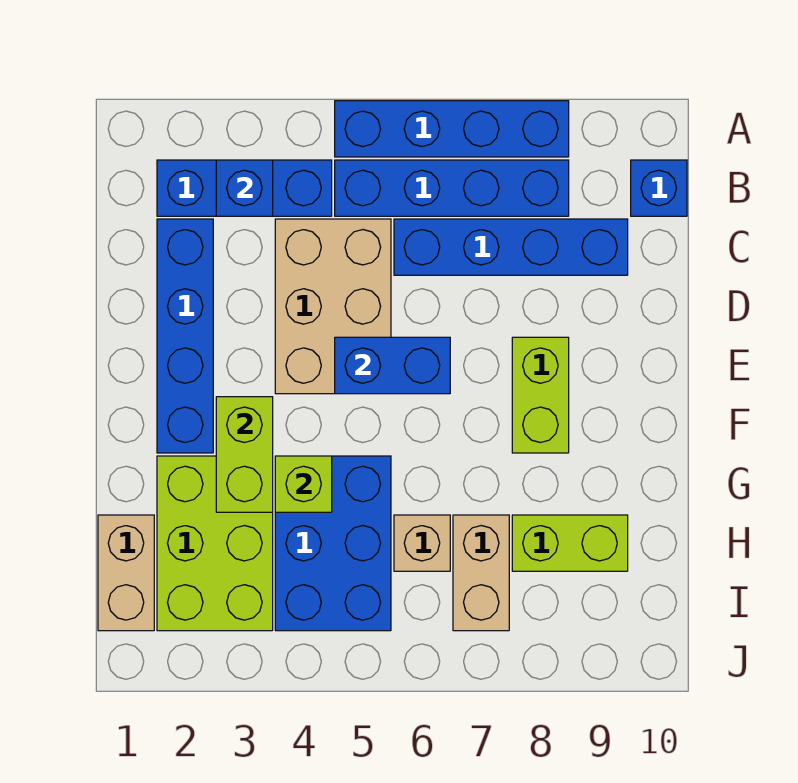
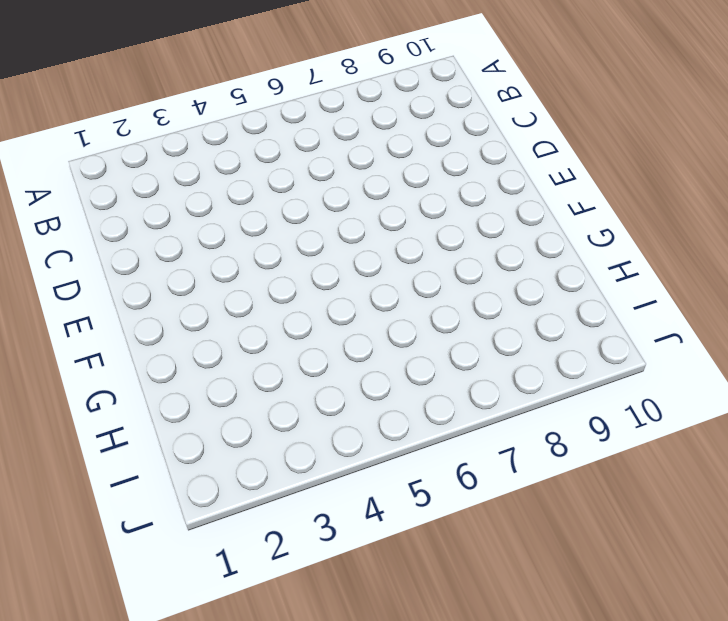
none -> blue 1x4 brick [335,101,569,157]
none -> blue 1x3 brick [157,160,332,216]
none -> blue 1x4 brick [335,160,569,216]

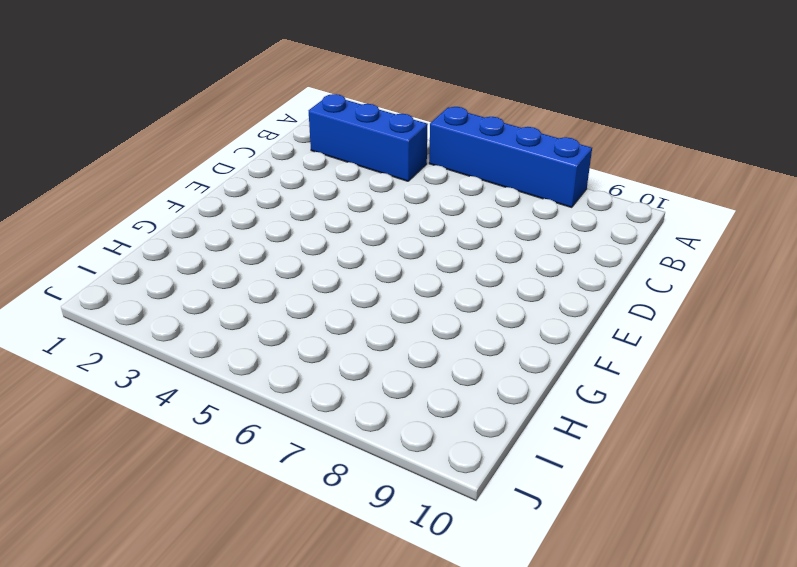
none -> blue 1x4 brick [335,160,569,216]
none -> blue 1x1 brick [631,160,687,216]
none -> blue 1x4 brick [157,219,213,453]

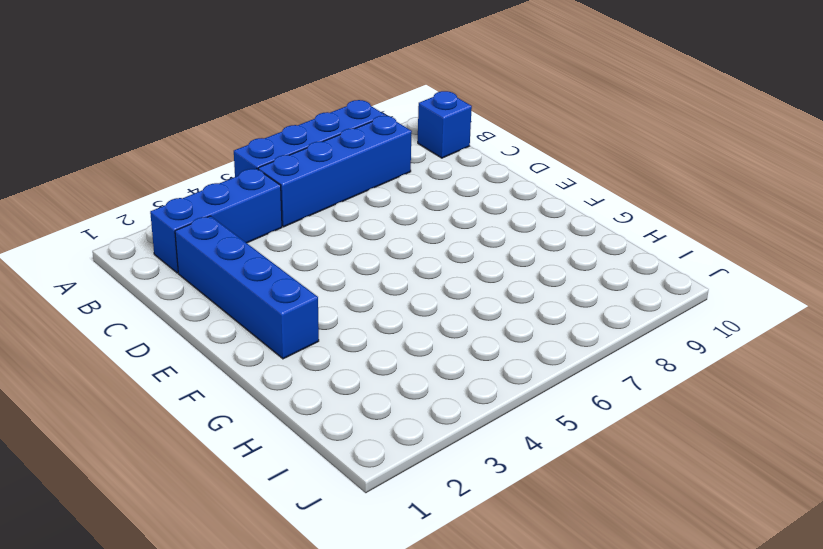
none -> tan 2x3 brick [275,219,391,394]
none -> blue 1x4 brick [394,219,628,275]
none -> lime 1x2 brick [512,337,569,453]

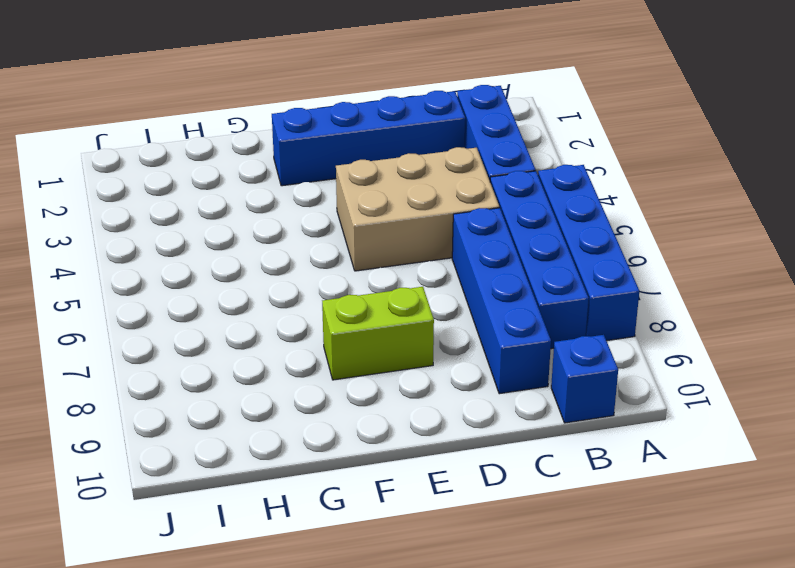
none -> lime 2x3 brick [157,456,273,631]
none -> blue 2x3 brick [275,456,391,631]
none -> tan 1x2 brick [98,515,154,631]

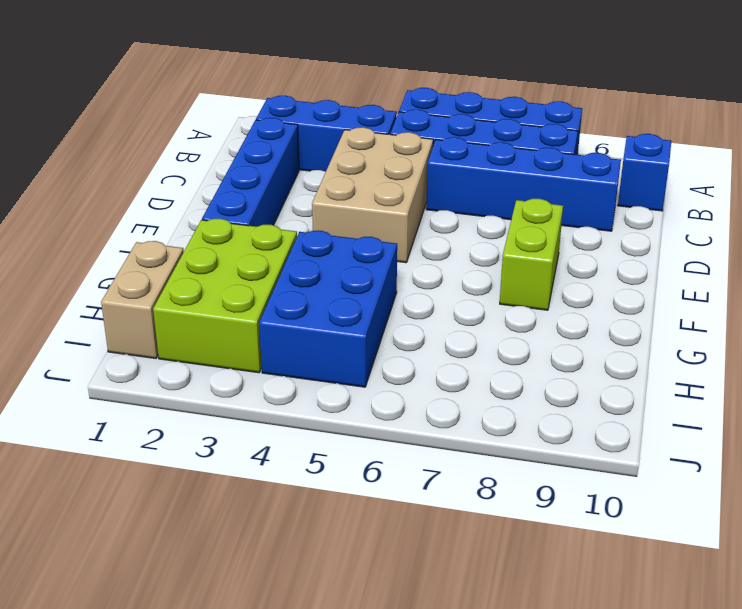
none -> tan 1x1 brick [394,515,450,571]
none -> tan 1x2 brick [453,515,509,631]
none -> lime 1x2 brick [512,515,628,571]

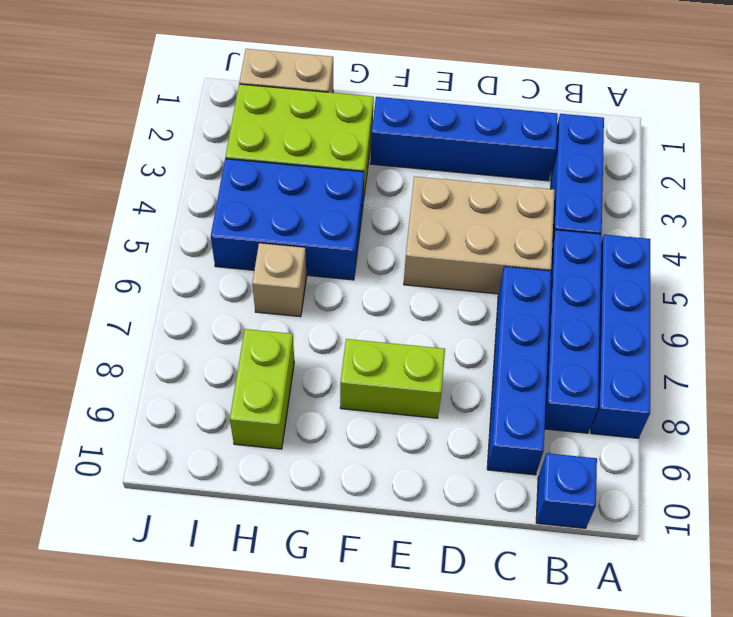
none -> tan 1x2 brick [453,515,509,631]
none -> blue 1x1 brick [216,160,273,216]
none -> blue 1x2 brick [335,337,450,394]

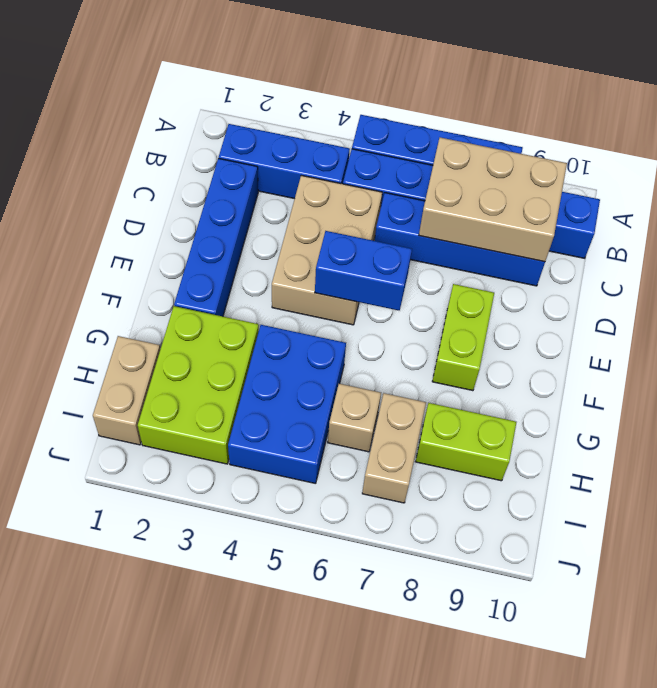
tan 2x3 brick [419,137,567,262] -> none
none -> blue 1x1 brick [216,160,273,216]
none -> lime 1x2 brick [216,397,273,512]
none -> lime 1x1 brick [275,456,332,512]

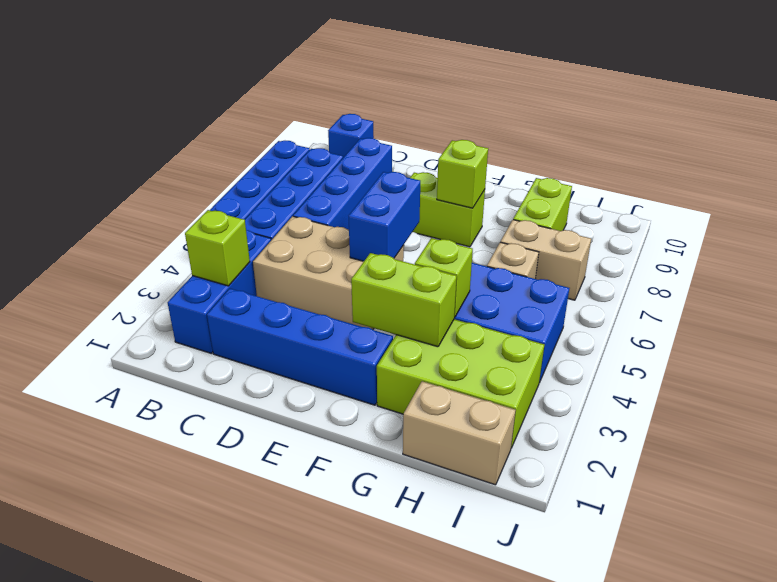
lime 1x1 brick [185,210,250,286] -> blue 1x1 brick [216,160,273,216]
lime 1x1 brick [437,140,488,208] -> none

